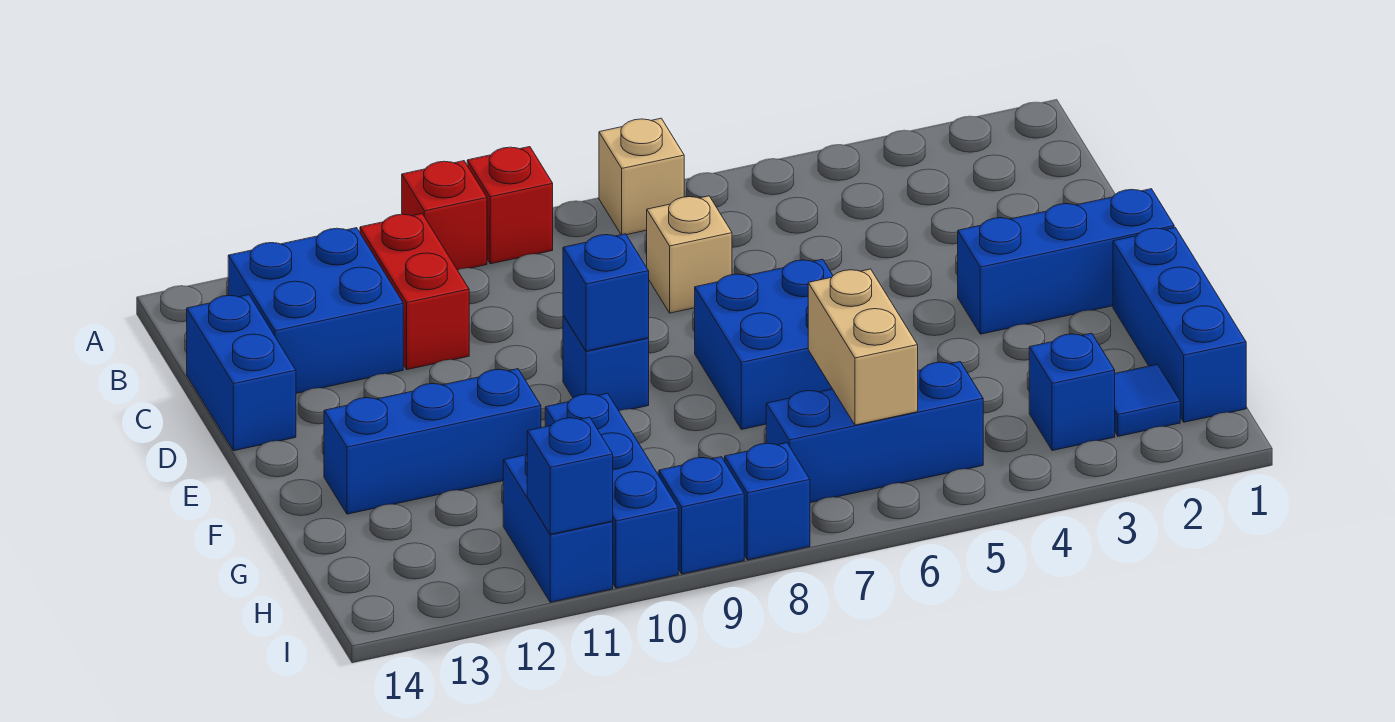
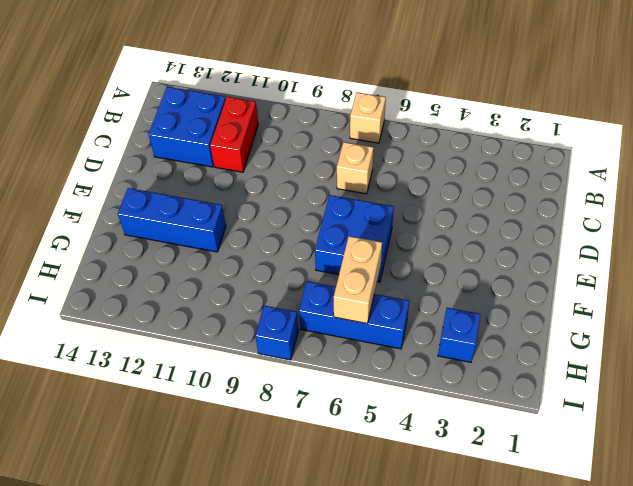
none -> red 1x1 brick [467,147,553,264]
none -> red 1x1 brick [402,161,487,270]
none -> blue 1x2 brick [187,295,296,451]

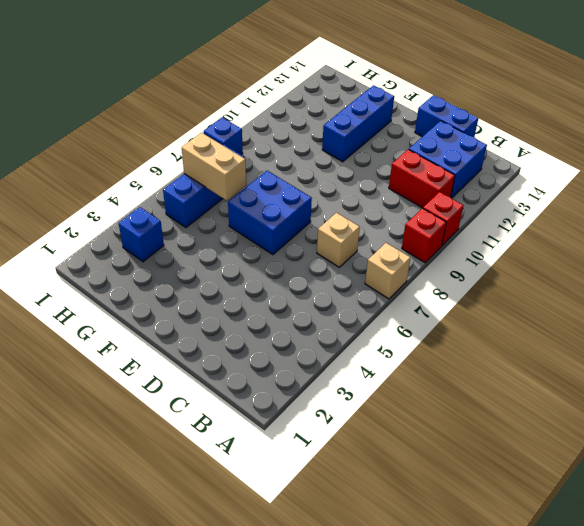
none -> blue 1x3 brick [958,189,1174,334]
none -> blue 1x1 brick [563,315,649,411]
none -> blue 1x3 brick [1113,228,1246,422]

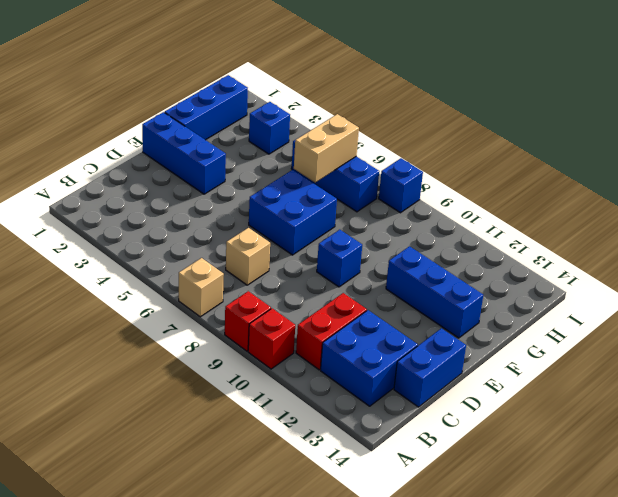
none -> blue 1x3 brick [545,393,678,588]
none -> blue 1x1 tile [1115,364,1180,436]
none -> blue 1x2 brick [503,455,613,602]

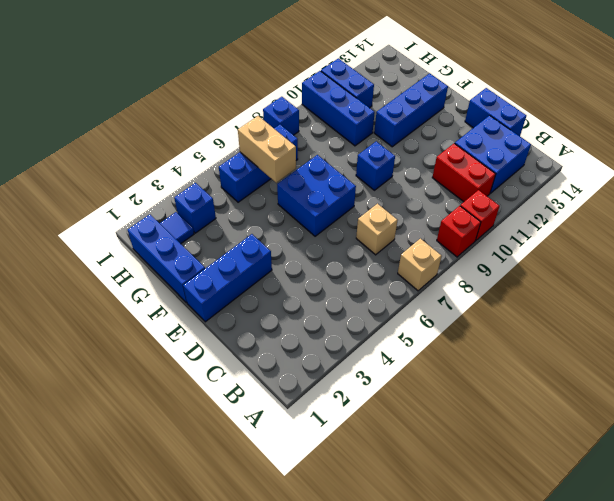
none -> blue 1x1 brick [659,457,744,574]
none -> blue 1x1 brick [563,234,649,351]
none -> blue 1x1 brick [527,417,613,534]

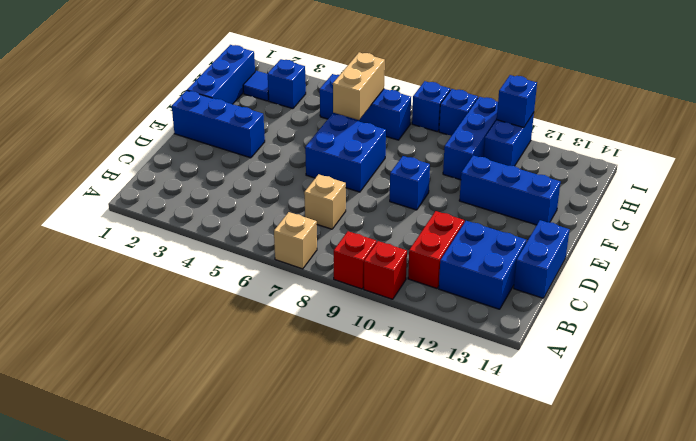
none -> blue 1x1 brick [563,234,649,351]

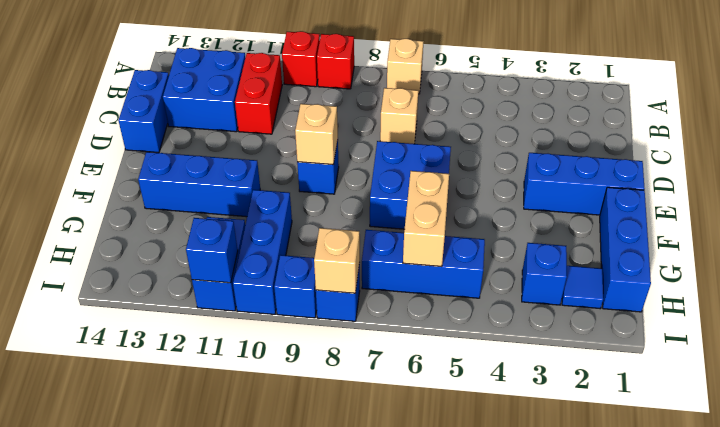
tan 1x1 brick [295,104,338,165] -> blue 1x1 brick [563,234,649,351]
tan 1x1 brick [314,228,360,293] -> none

